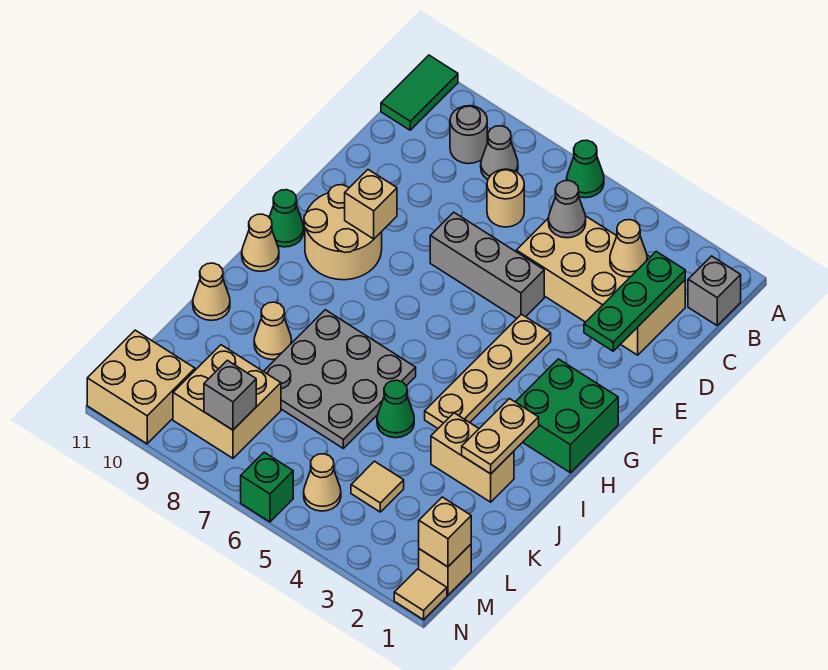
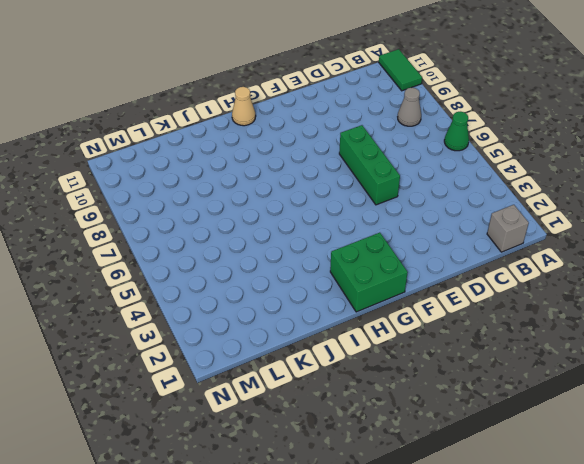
green 1x2 tile [379,49,422,91] -> green 1x2 tile turned to [381,55,458,130]
green 1x3 brick [339,125,400,205] -> grey 1x3 brick [430,212,544,318]
none -> grey 1x1 round brick [450,106,487,164]
none -> tan 2x4 brick [516,216,685,355]
none -> tan 1x1 round brick [487,169,524,227]
none -> tan 1x4 plate [425,314,551,428]

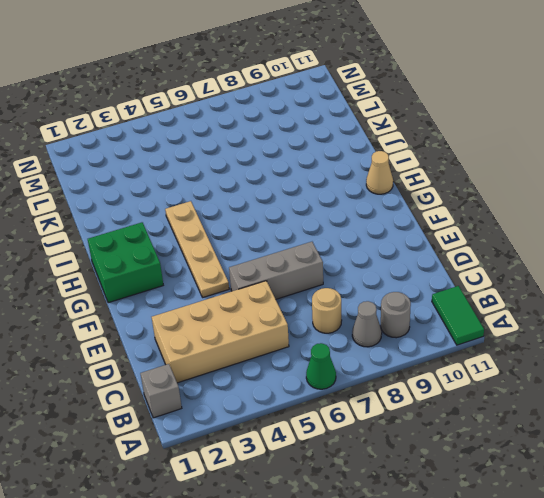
none -> tan 2x2 round brick [304,185,382,280]
none -> green 1x1 cone [269,190,304,247]
none -> grey 3x3 plate [263,310,416,448]
none -> tan 1x2 brick [431,413,514,502]

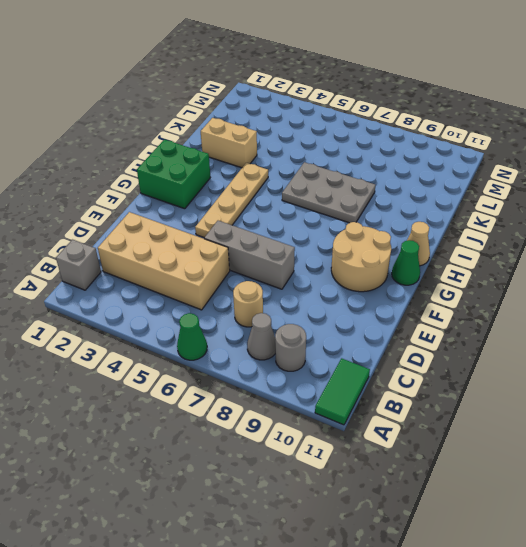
grey 2x3 plate [282,162,376,223] -> grey 3x3 plate [263,310,416,448]
none -> green 1x1 cone [377,380,414,438]
none -> tan 1x1 cone [254,302,292,360]
none -> tan 1x1 cone [193,263,230,320]
none -> tan 1x1 tile [351,461,404,512]

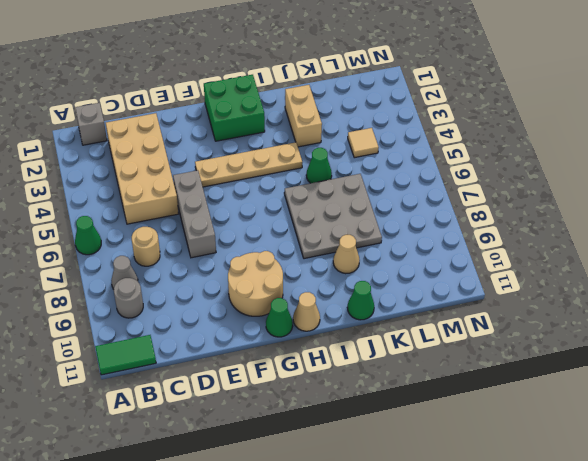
green 1x1 cone [348,281,374,320] -> tan 1x1 cone [193,263,230,320]
none -> tan 2x2 brick [173,345,281,458]
none -> tan 1x1 brick [419,544,471,595]
none -> tan 1x1 cone [304,454,341,511]
none -> tan 2x2 brick [87,330,195,444]

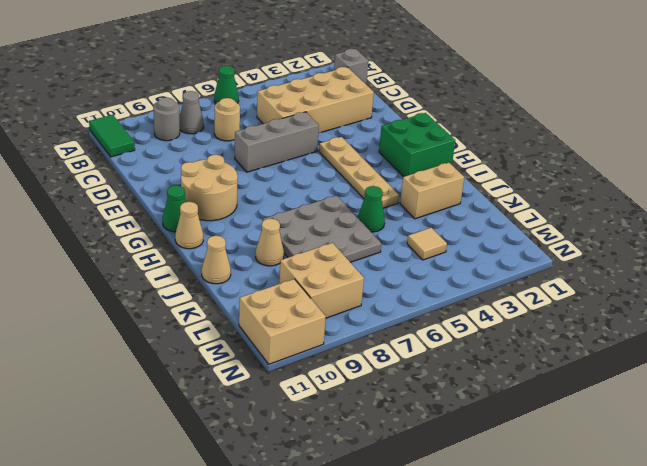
none -> tan 1x1 brick [419,544,471,595]
none -> tan 1x1 cone [304,454,341,511]
none -> tan 1x1 tile [394,569,447,620]
none -> green 1x1 brick [241,452,293,522]

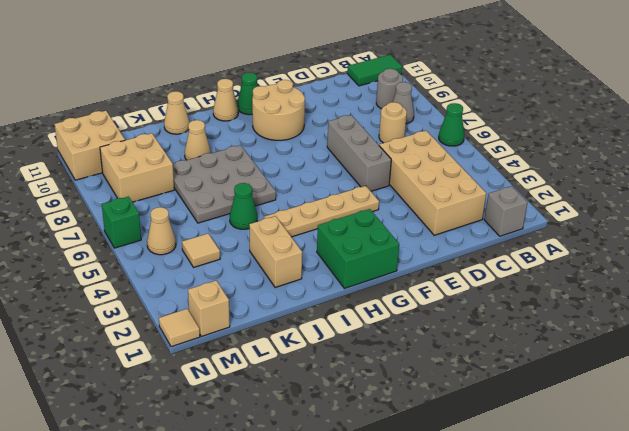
none -> green 1x3 plate [584,252,685,351]
none -> tan 1x1 cone [610,220,647,277]
none -> grey 1x1 cone [548,181,586,238]
none -> tan 1x1 brick [345,170,397,239]

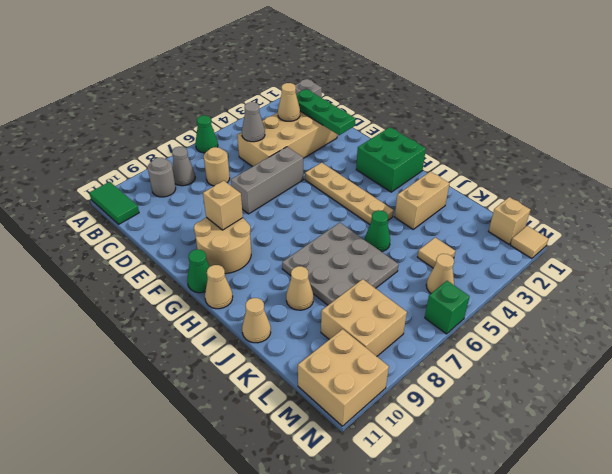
none -> tan 1x2 plate [462,399,539,474]
none -> tan 1x1 brick [419,497,471,567]
none -> grey 1x1 brick [204,360,256,430]

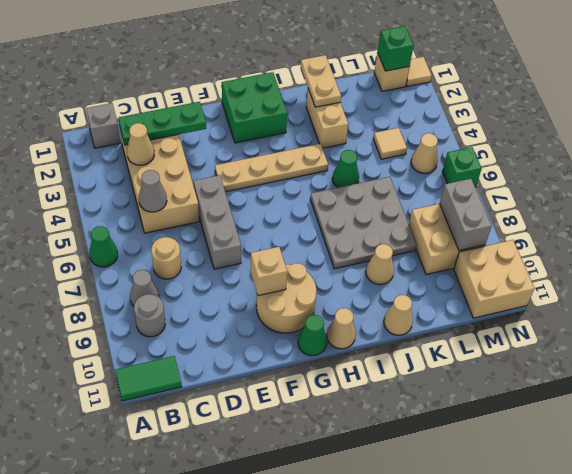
tan 1x2 plate [301,55,341,107] -> tan 1x2 plate turned to [462,399,539,474]
green 1x1 brick [378,26,414,71] -> tan 1x1 brick [419,497,471,567]
grey 1x2 brick [440,179,492,251] -> grey 1x1 brick [204,360,256,430]

